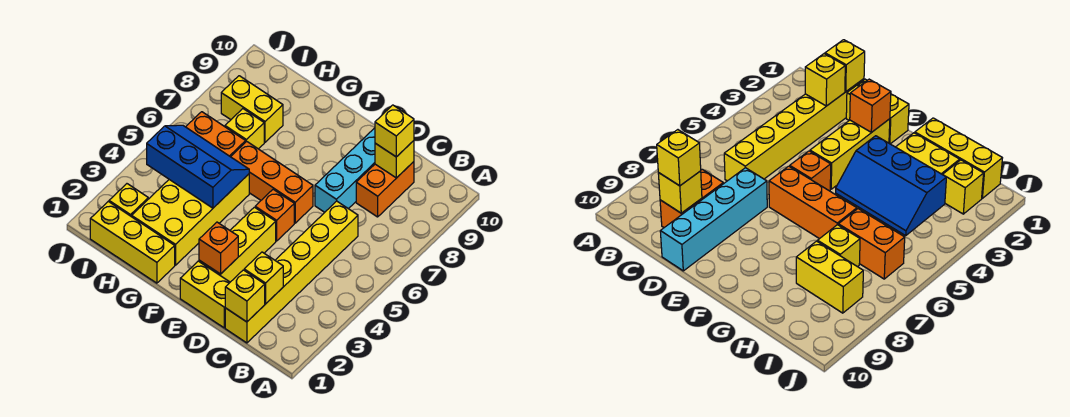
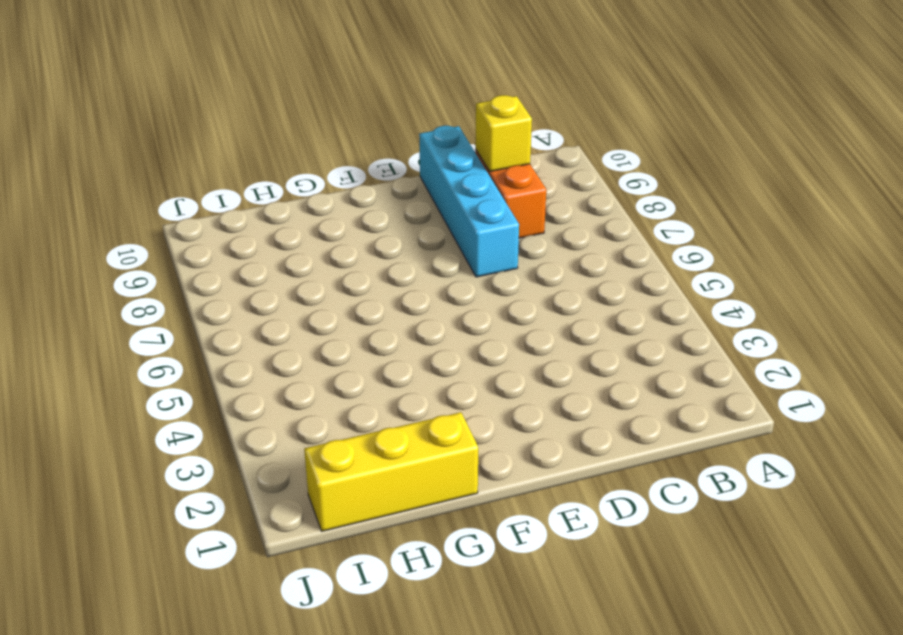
none -> yellow 1x6 brick [225,201,358,343]
none -> yellow 1x2 brick [180,261,230,328]
none -> yellow 1x3 brick [199,207,276,282]

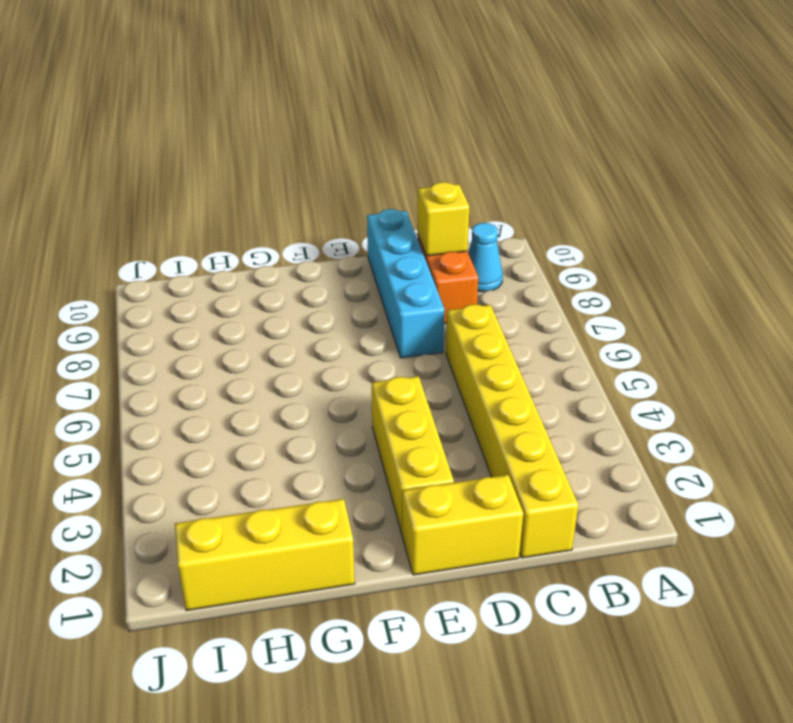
cyan 1x1 cone [468,223,503,292] -> none
none -> orange 1x1 brick [255,189,294,241]
none -> orange 1x3 brick [231,141,313,223]
none -> yellow 2x4 brick [132,174,249,265]

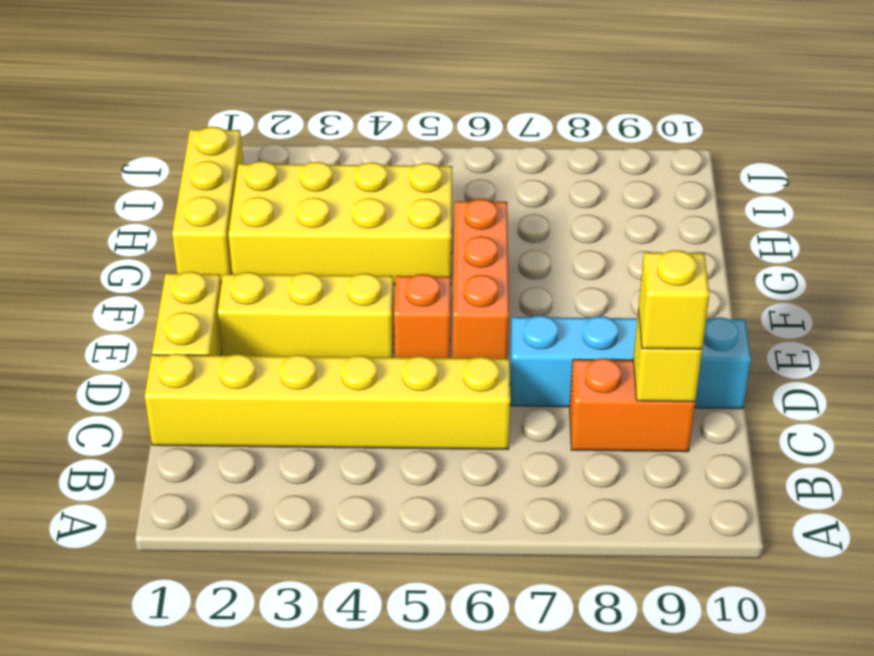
none -> orange 1x2 brick [186,112,246,157]
none -> yellow 1x1 brick [225,109,264,149]
none -> yellow 1x2 brick [221,76,283,142]

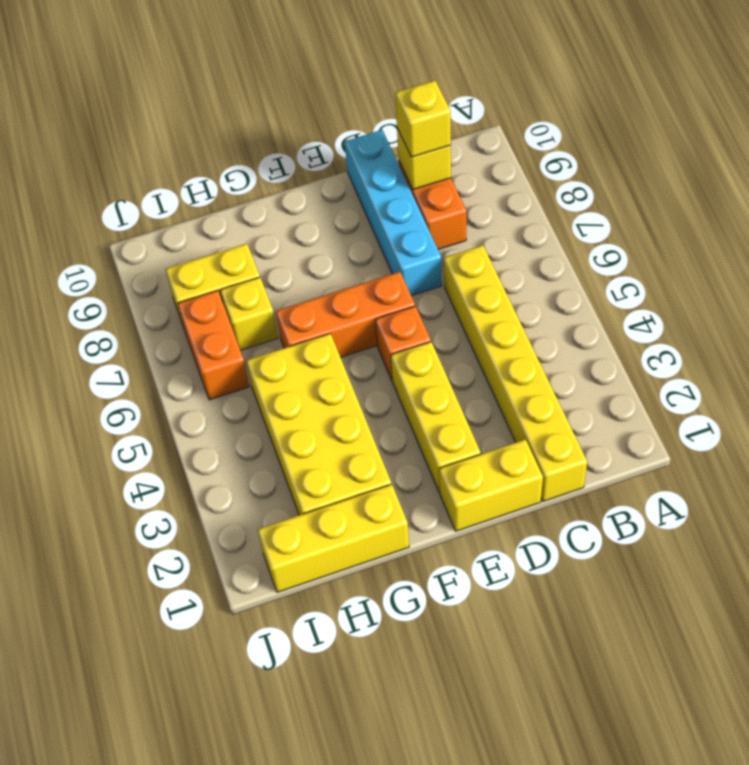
orange 1x2 brick [178,290,249,400] -> orange 1x2 brick turned to [186,112,246,157]
none -> yellow 1x1 brick [109,184,148,217]
none -> yellow 1x1 brick [225,270,265,322]
none -> yellow 1x1 brick [244,252,283,304]

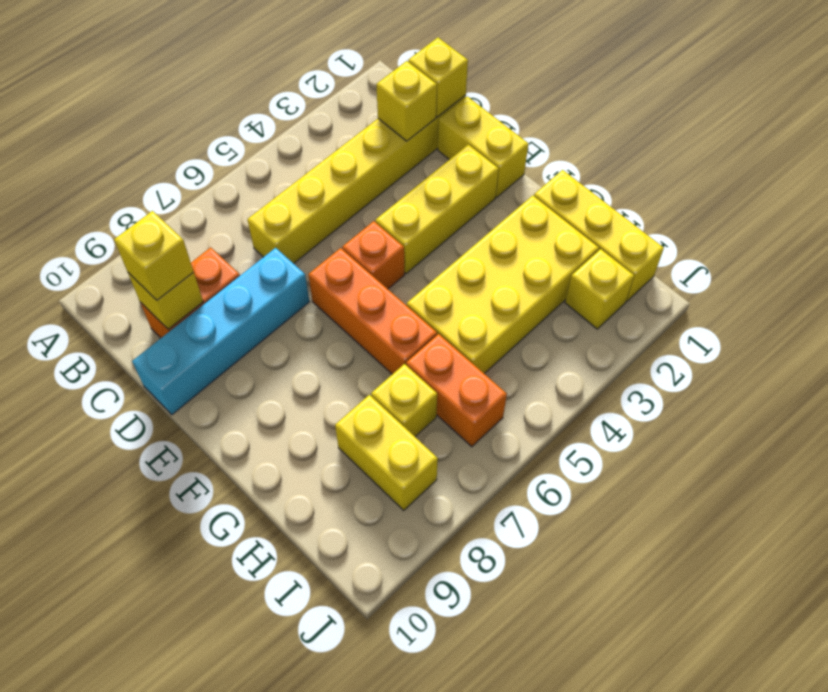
none -> orange 1x1 brick [199,222,238,274]
none -> blue 2x3 slope [147,125,249,208]

